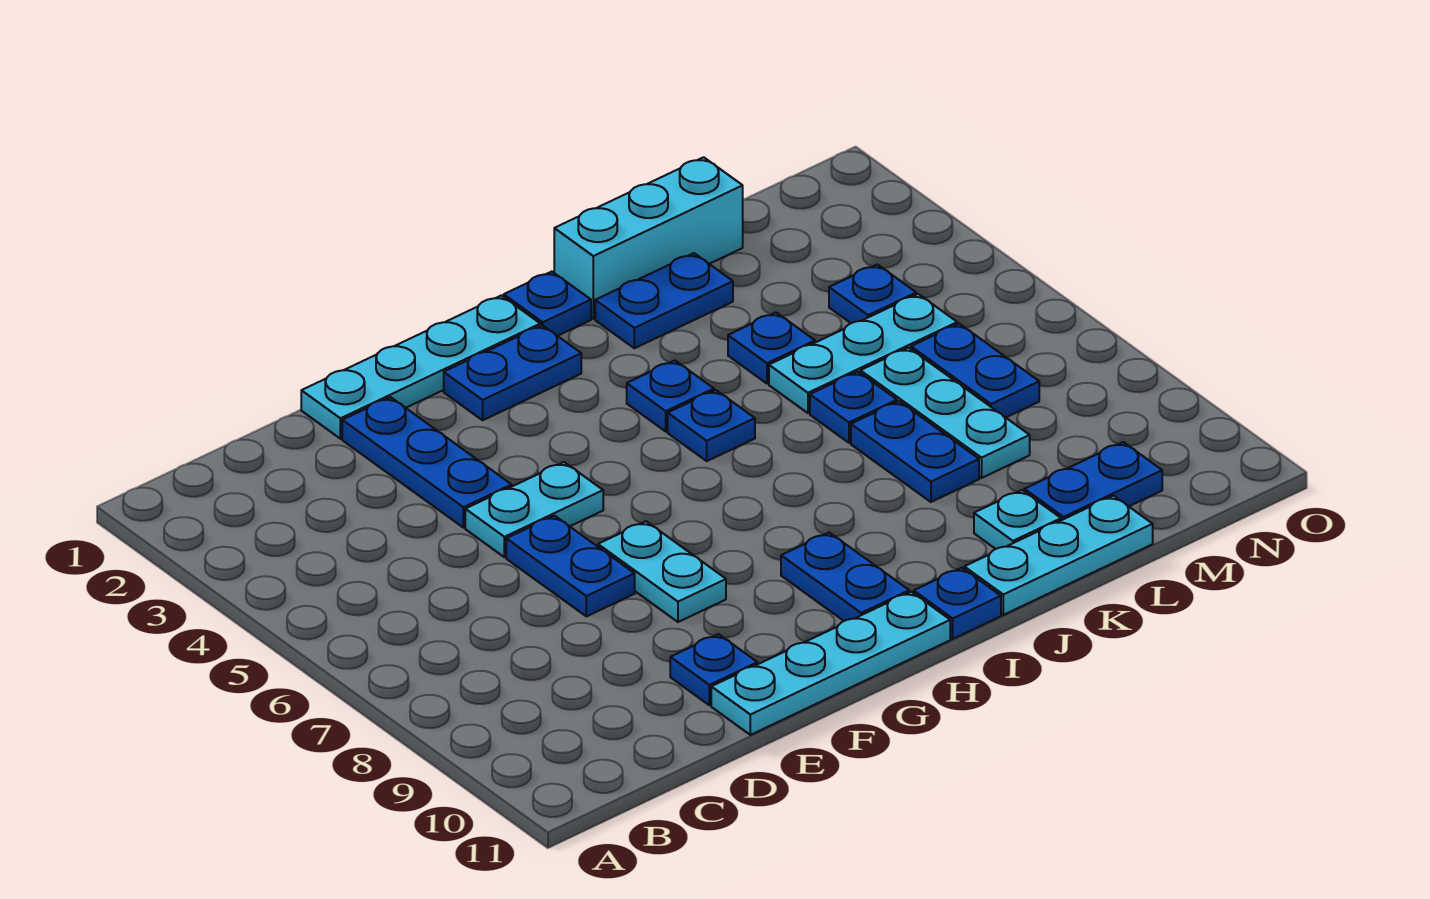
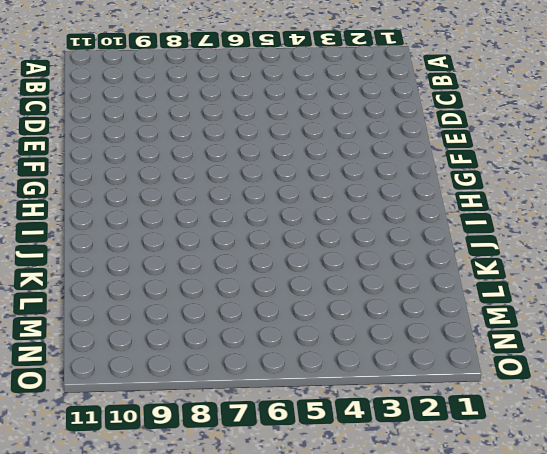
none -> cyan 1x4 plate [301,295,540,439]
none -> blue 1x3 plate [342,397,512,528]
none -> cyan 1x2 plate [465,462,603,557]

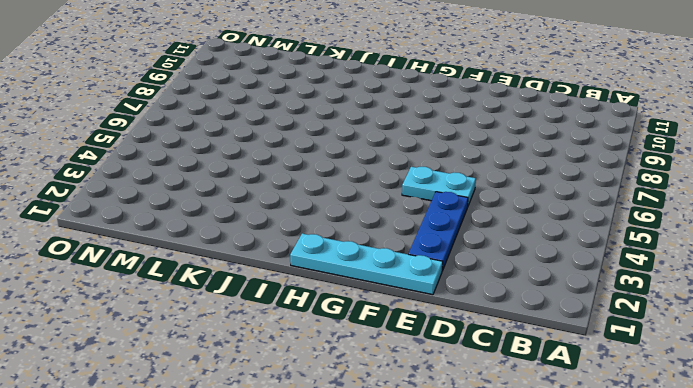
none -> blue 1x2 plate [506,516,635,616]
none -> blue 1x1 plate [670,634,758,705]
none -> cyan 1x4 plate [711,592,950,735]

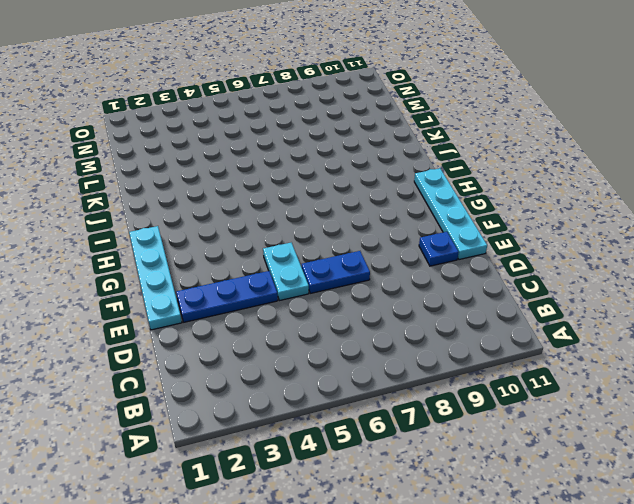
none -> cyan 1x2 plate [598,521,726,622]
none -> blue 1x2 plate [444,325,581,420]
none -> blue 1x2 plate [781,532,909,621]

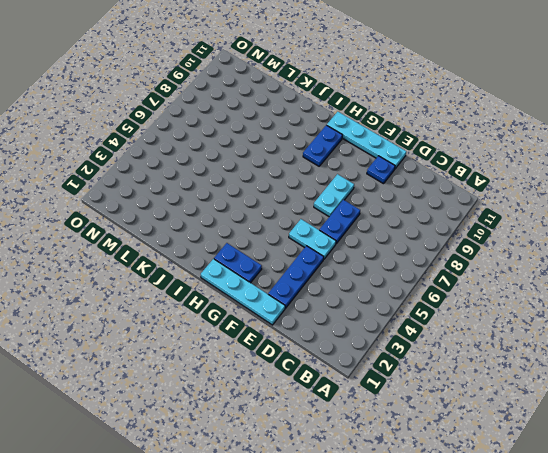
none -> blue 1x1 plate [504,272,591,336]
none -> blue 1x1 plate [627,360,714,431]
none -> blue 1x1 plate [668,390,755,461]

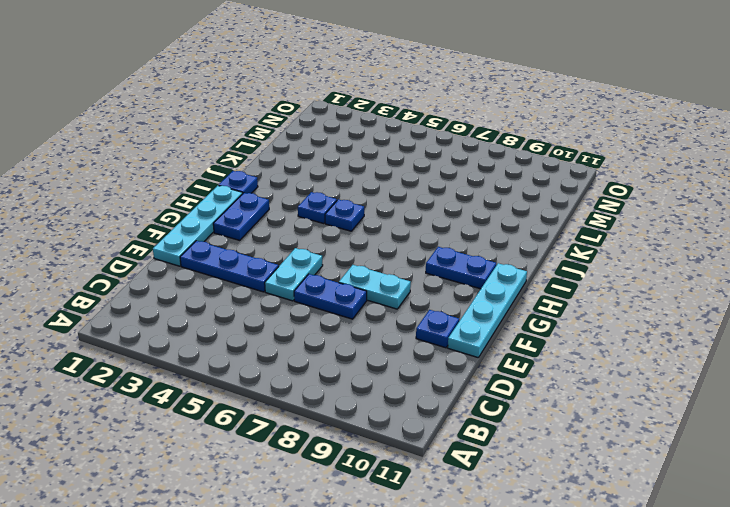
none -> blue 1x1 plate [914,568,1001,639]
none -> cyan 1x3 brick [554,157,743,319]
none -> blue 1x2 plate [595,253,733,348]

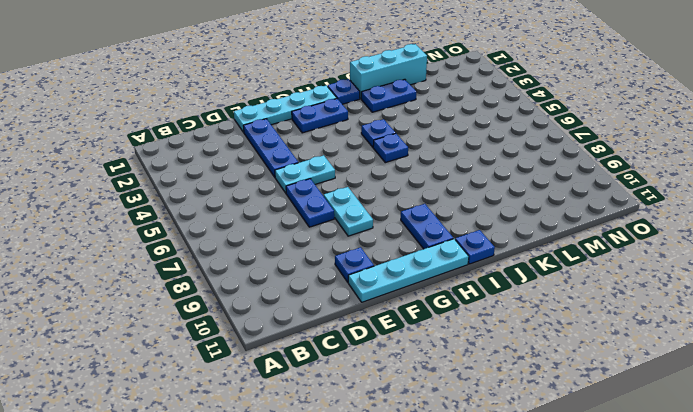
none -> cyan 1x3 plate [964,496,1153,615]
none -> blue 1x1 plate [728,313,815,384]
none -> cyan 1x3 plate [769,294,957,413]

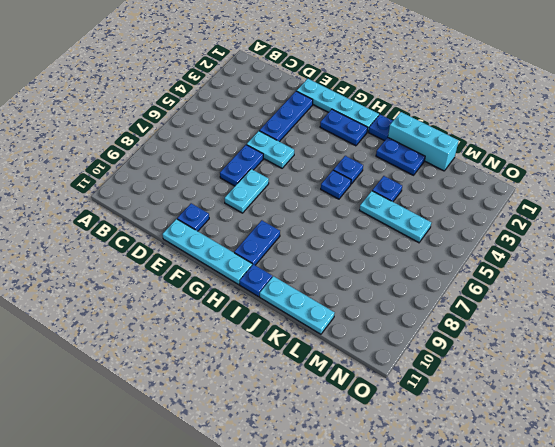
none -> blue 1x1 plate [810,372,897,443]
none -> blue 1x2 plate [851,401,979,502]
none -> cyan 1x1 plate [974,490,1061,549]

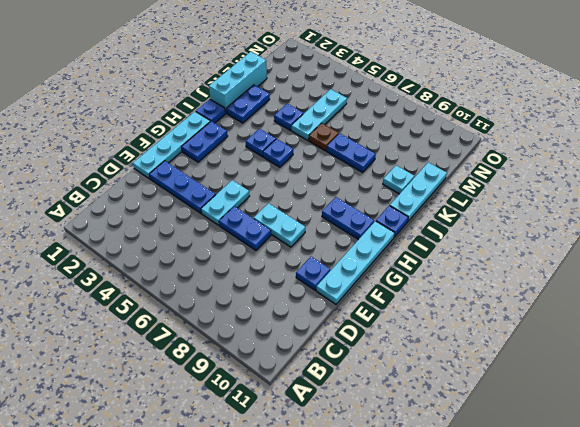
brown 1x1 plate [309,123,339,151] -> blue 1x1 plate [810,372,897,443]
none -> cyan 1x3 plate [861,348,1030,478]
none -> blue 1x2 plate [1024,442,1162,520]
none -> blue 1x1 plate [829,264,916,323]

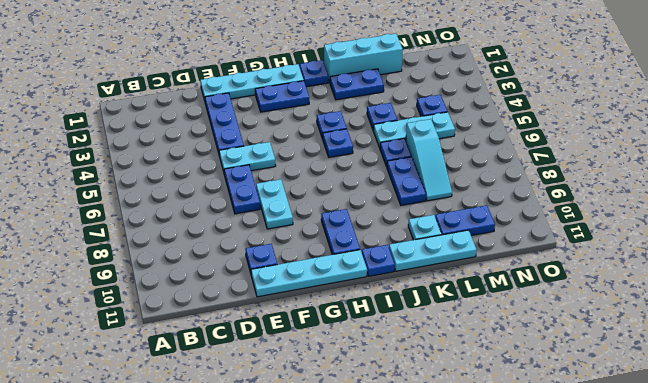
cyan 1x3 slope [406,119,452,201] -> cyan 1x3 plate [861,348,1030,478]
none -> blue 1x2 plate [911,324,1039,417]

